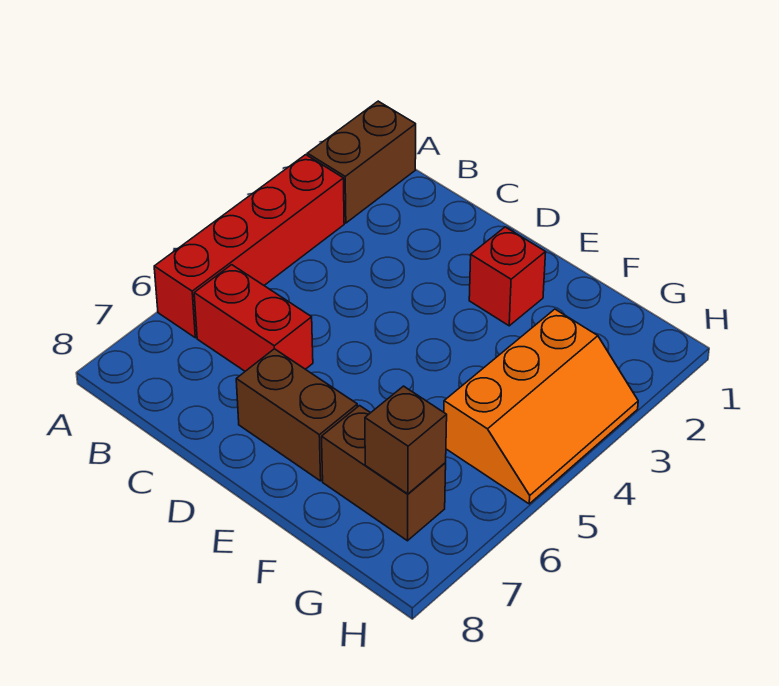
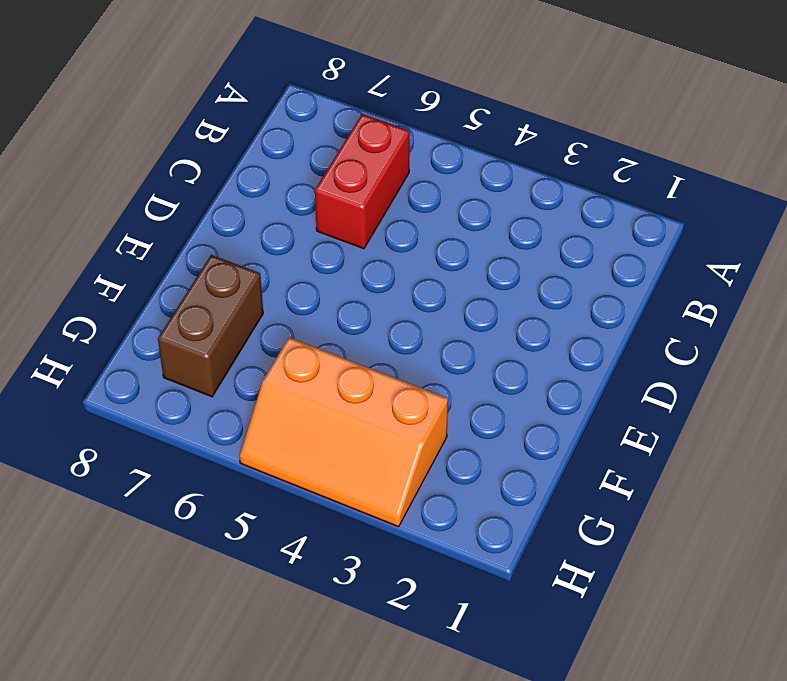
none -> brown 1x2 brick [307,101,416,223]
none -> red 1x4 brick [154,155,344,338]

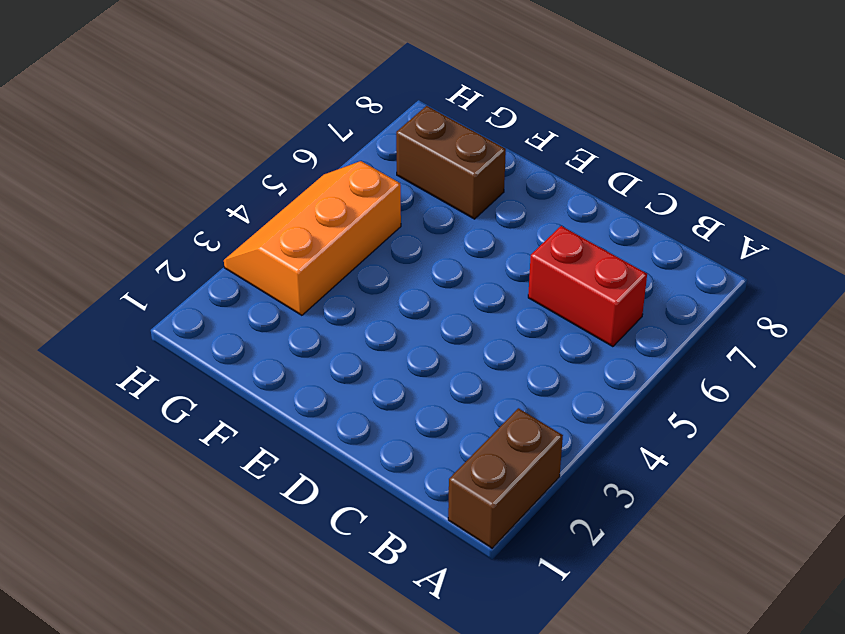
none -> red 1x4 brick [154,155,344,338]
none -> brown 1x2 brick [236,349,357,481]

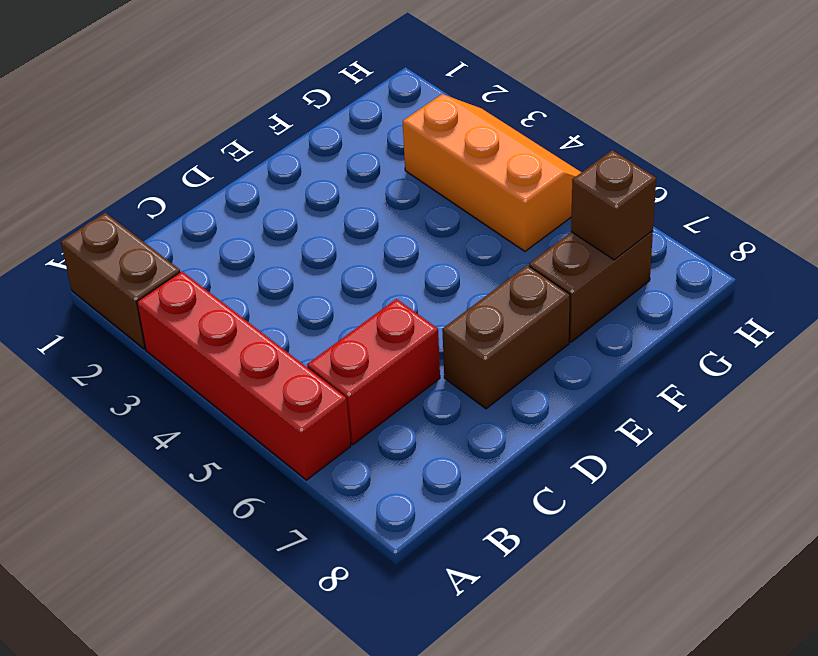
none -> red 1x1 brick [469,227,546,326]

